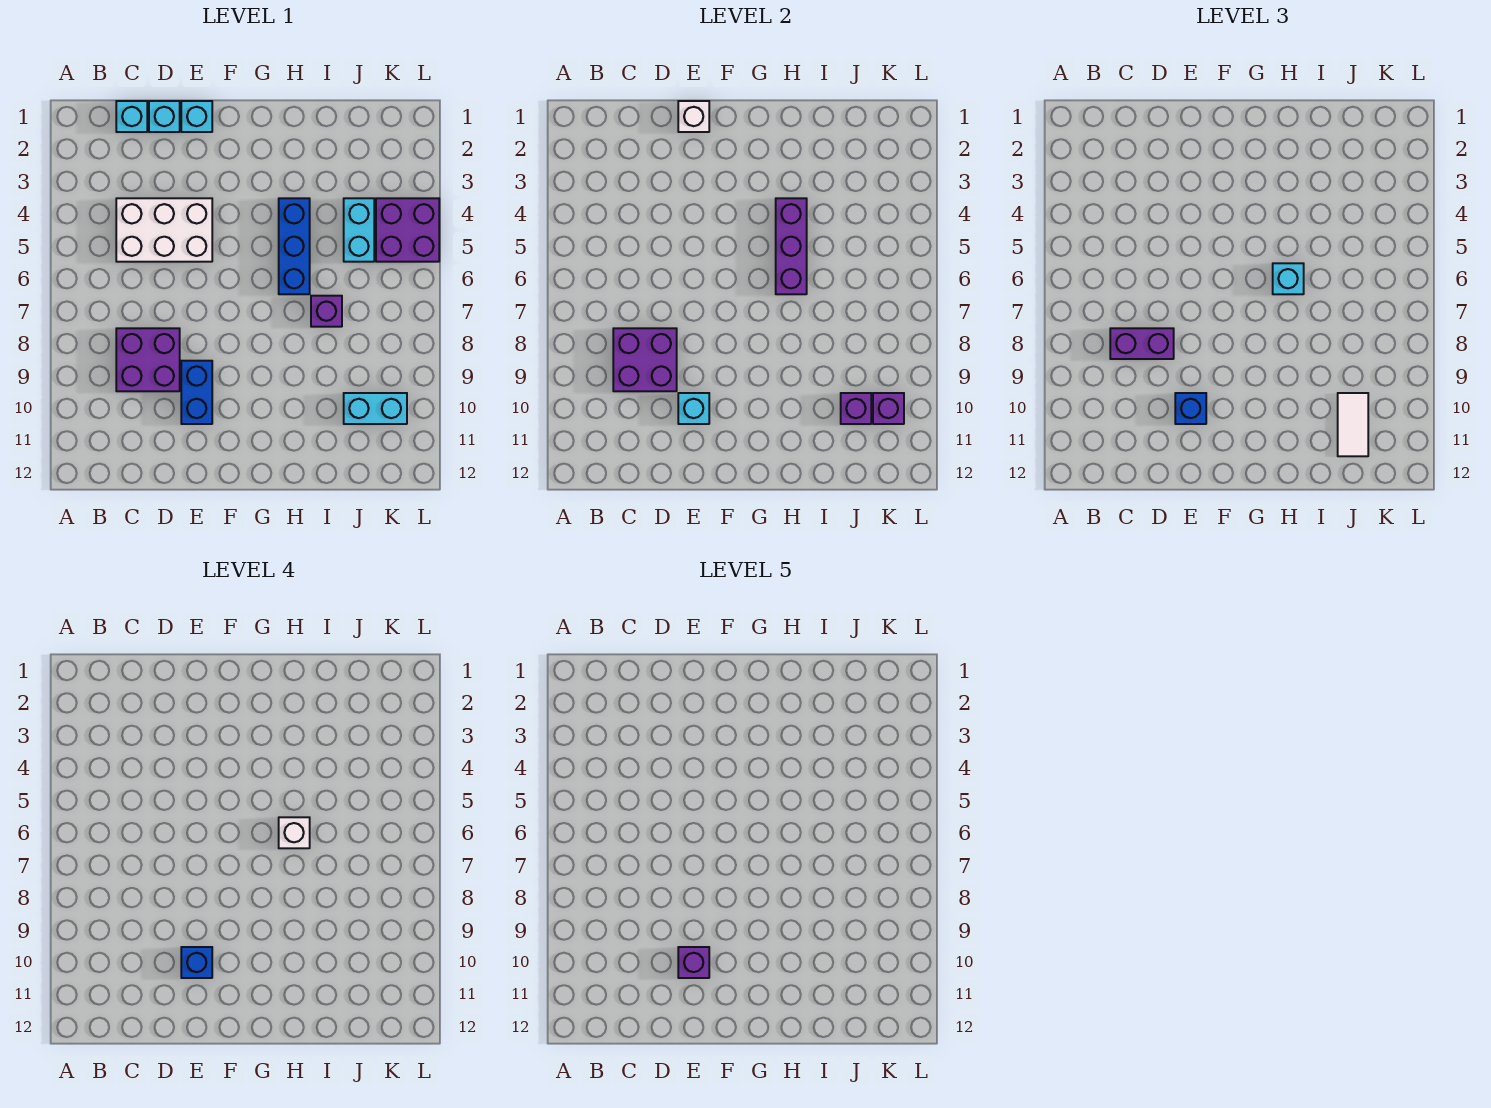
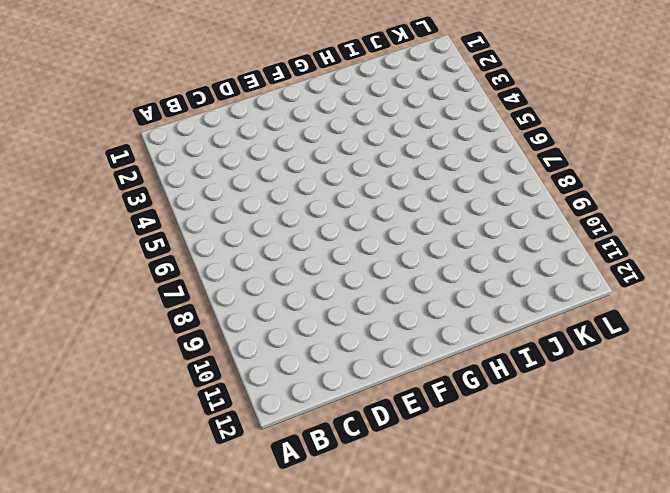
none -> cyan 1x1 brick [116,101,147,132]
none -> white 2x3 brick [116,198,212,262]
none -> purple 2x2 brick [116,328,180,391]

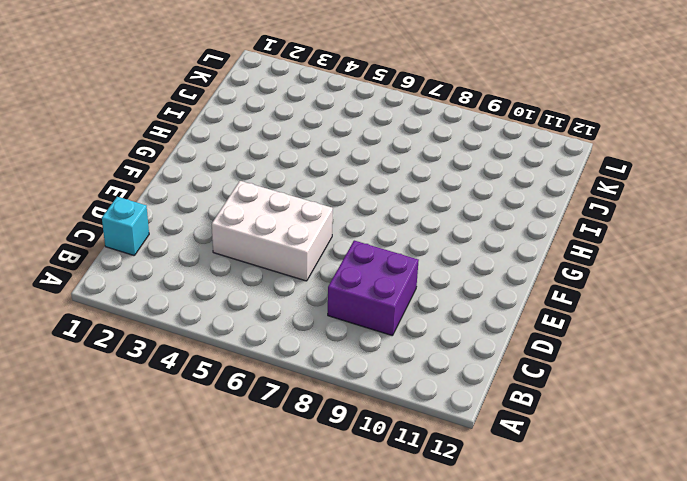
white 2x3 brick [212,181,333,281] -> white 2x3 brick turned to [116,198,212,262]
none -> cyan 1x1 brick [149,101,180,132]
none -> cyan 1x1 brick [181,101,212,132]
none -> blue 1x2 brick [181,361,212,424]

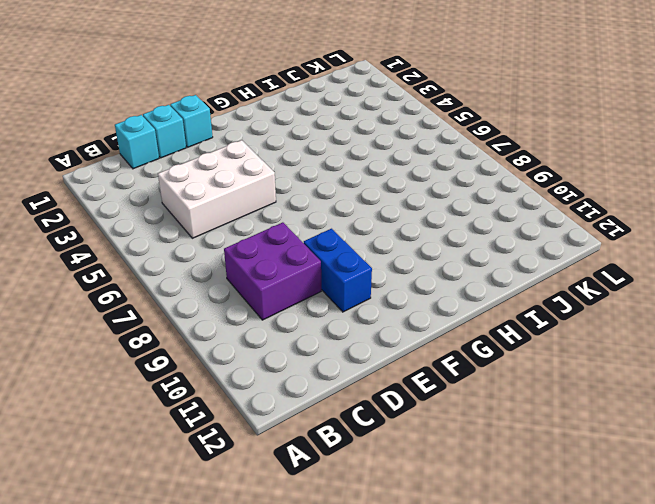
none -> blue 1x3 brick [279,198,310,294]
none -> purple 1x1 brick [311,296,342,327]
none -> cyan 1x2 brick [344,198,374,262]

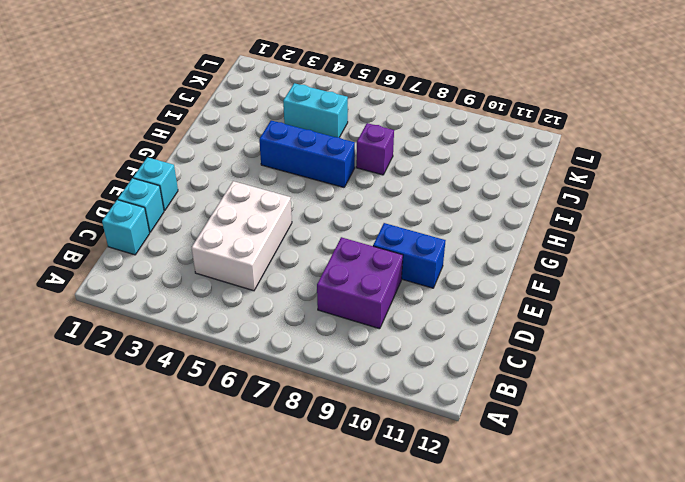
none -> cyan 1x2 brick [344,393,407,424]
none -> purple 2x2 brick [376,198,439,262]
none -> purple 2x2 brick [613,328,677,391]

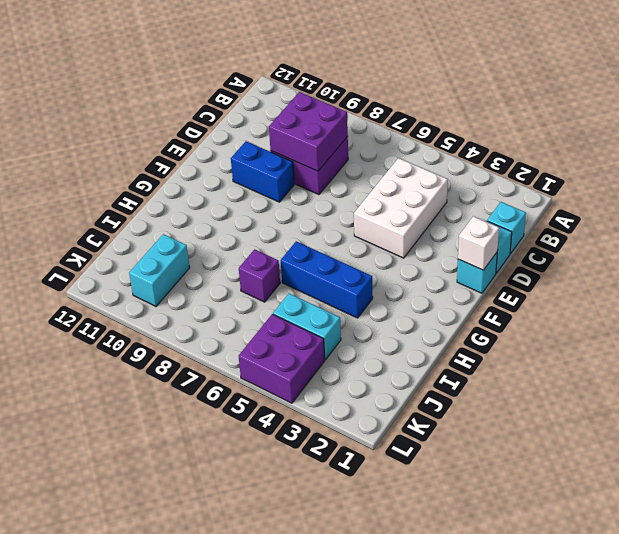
none -> cyan 1x1 brick [678,393,709,424]
none -> purple 1x3 brick [776,198,807,294]
none -> purple 1x1 brick [841,393,871,424]

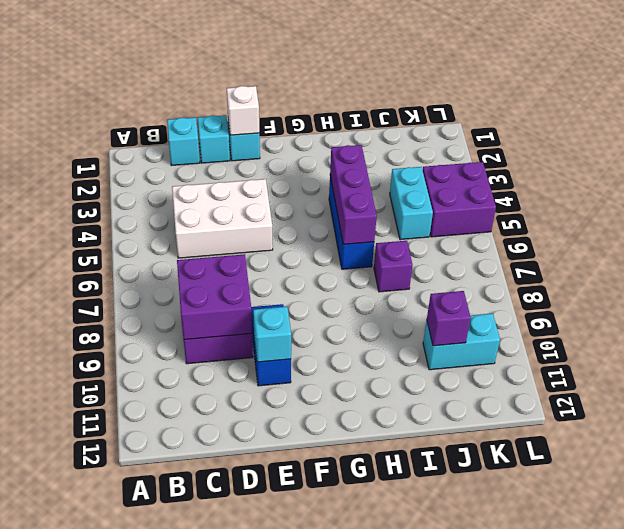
none -> purple 1x1 brick [873,393,904,424]
none -> purple 1x2 brick [1110,328,1174,359]
none -> blue 1x1 brick [1175,393,1206,424]

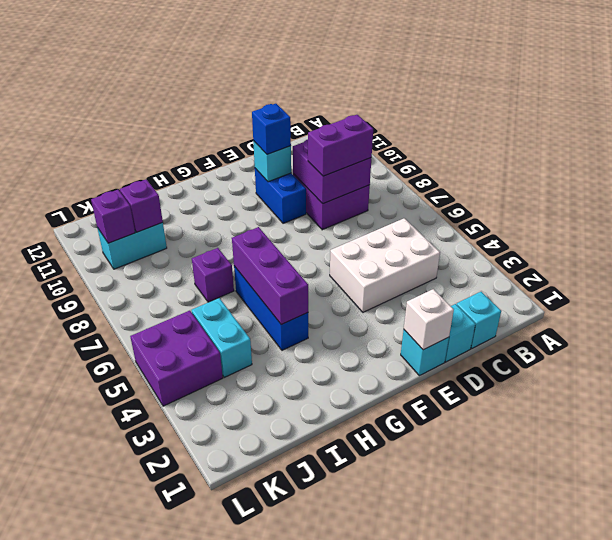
none -> cyan 1x1 brick [1273,263,1304,294]
none -> white 1x2 tile [1338,393,1368,456]
none -> blue 1x1 brick [181,947,212,978]

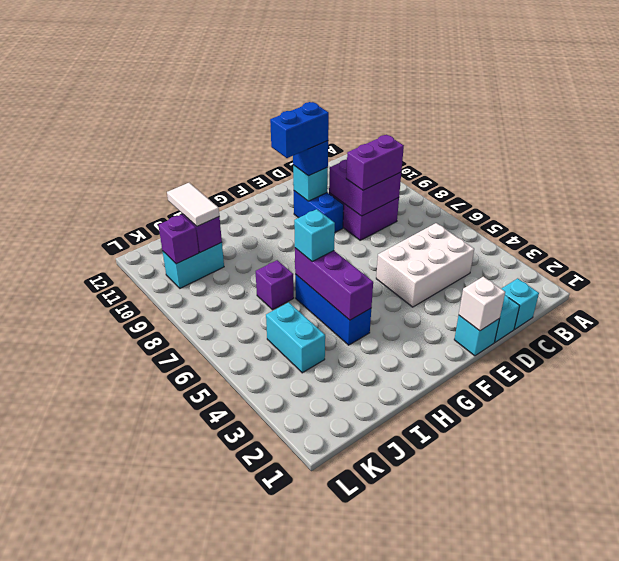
blue 1x2 brick [270,102,329,158] -> blue 1x1 brick [181,947,212,978]
none -> purple 2x2 brick [376,198,439,262]
none -> white 1x1 brick [279,817,310,848]
none -> purple 1x1 brick [678,947,709,978]

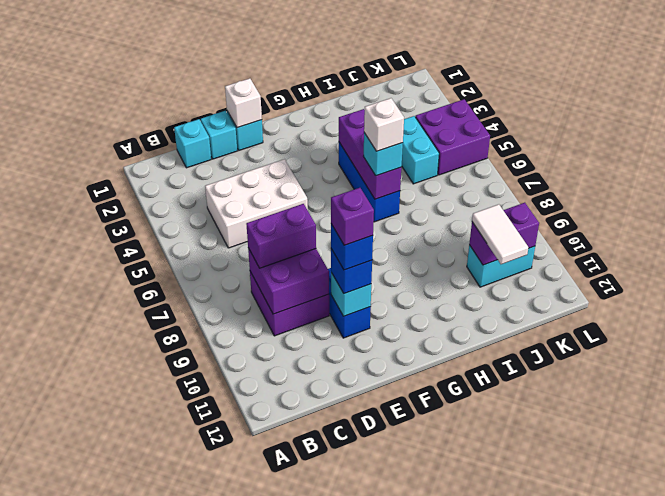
none -> purple 1x1 brick [311,296,342,327]

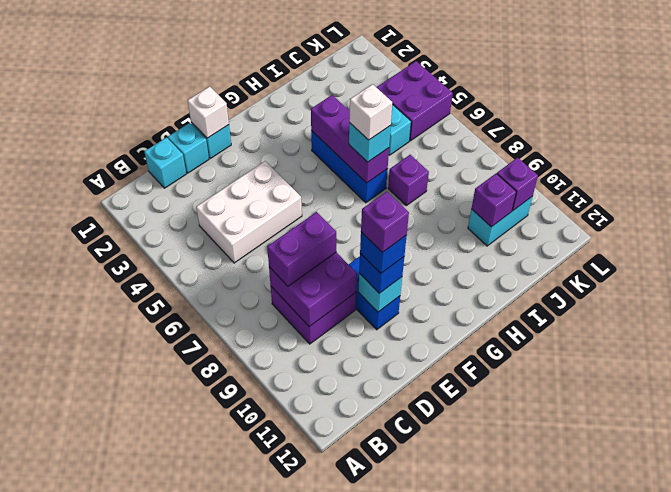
none -> white 1x2 tile [1338,393,1368,456]

